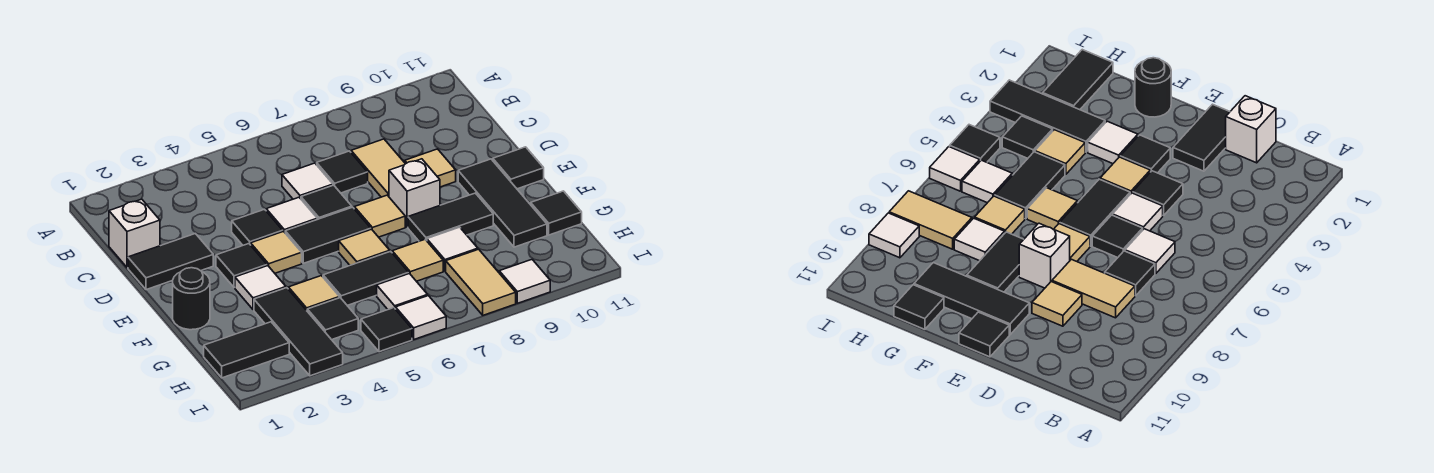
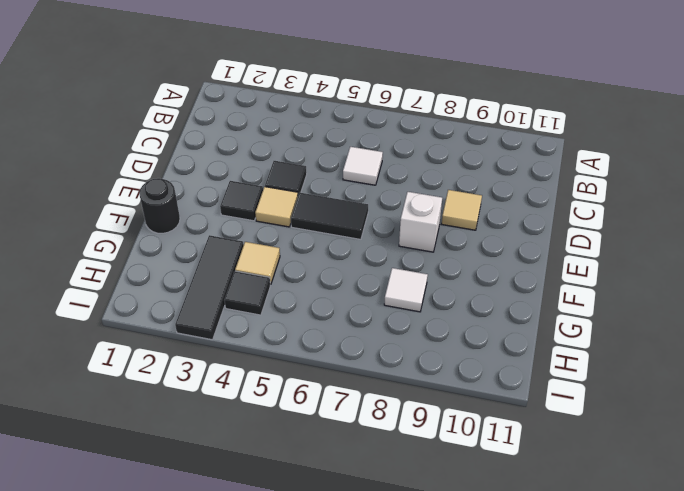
none -> white 1x1 brick [109,199,160,268]
none -> black 1x1 tile [317,151,368,193]
none -> tan 1x2 tile [351,139,405,197]
none -> black 1x2 tile [128,234,213,290]

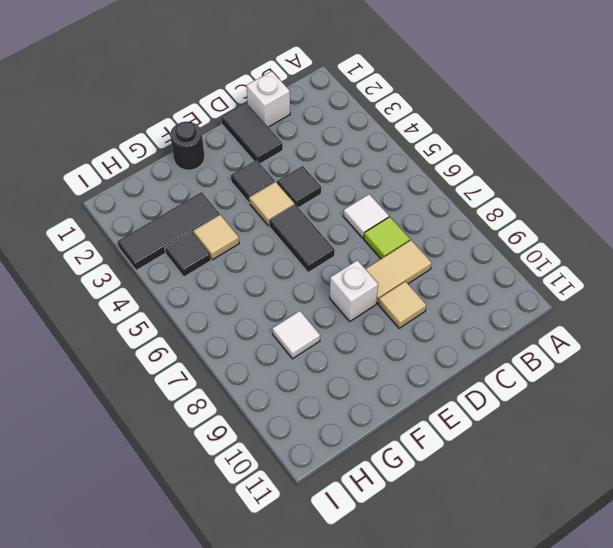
lime 1x1 tile [364,217,410,259] -> black 1x1 tile [317,151,368,193]
none -> white 1x1 tile [266,197,317,232]
none -> black 1x1 tile [301,185,352,219]
none -> tan 1x1 tile [354,195,405,237]
none -> black 1x3 tile [458,159,547,247]

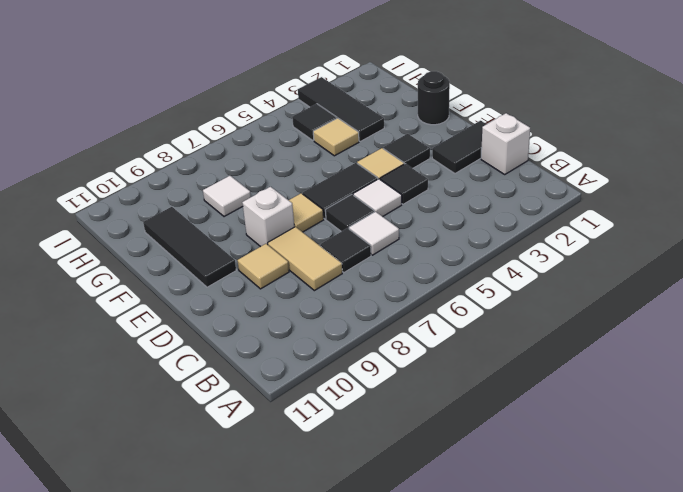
none -> black 1x1 tile [493,147,544,189]
none -> white 1x1 tile [235,266,286,310]
none -> tan 1x1 tile [339,229,390,265]
none -> black 1x2 tile [408,193,493,241]

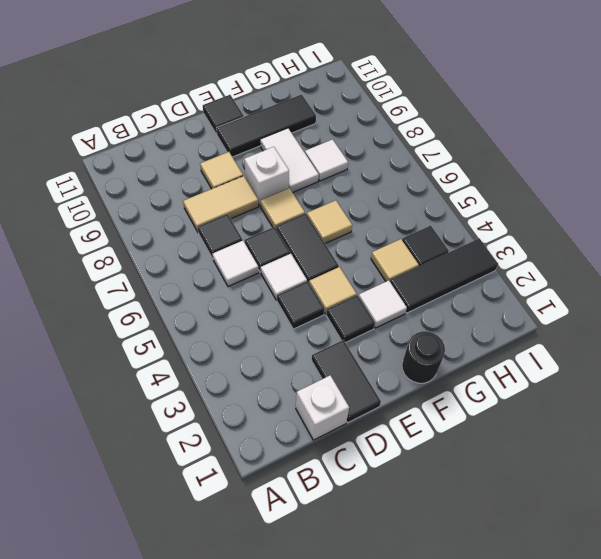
white 1x2 tile [260,128,319,193] -> black 1x2 tile [408,193,493,241]
none -> black 1x2 tile [323,252,409,305]
none -> tan 1x1 tile [392,240,443,281]
none -> black 1x1 tile [531,191,582,235]
none -> black 1x2 tile [204,322,289,378]

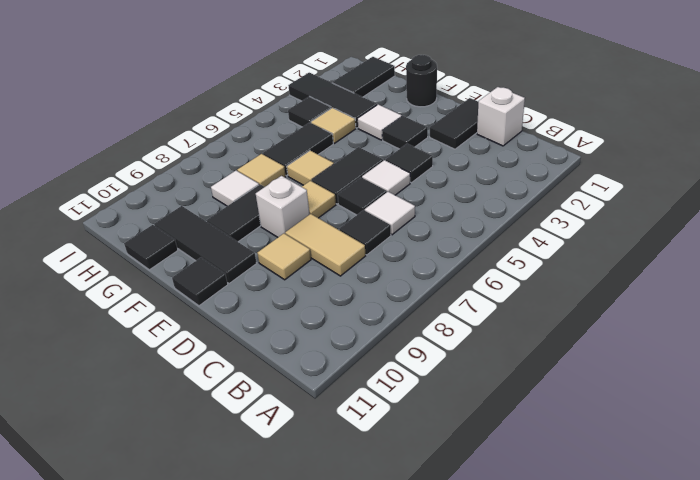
none -> tan 1x1 tile [251,231,302,273]
none -> white 1x1 tile [377,274,428,309]
none -> tan 1x2 tile [446,249,516,315]
none -> black 1x1 tile [361,308,412,352]

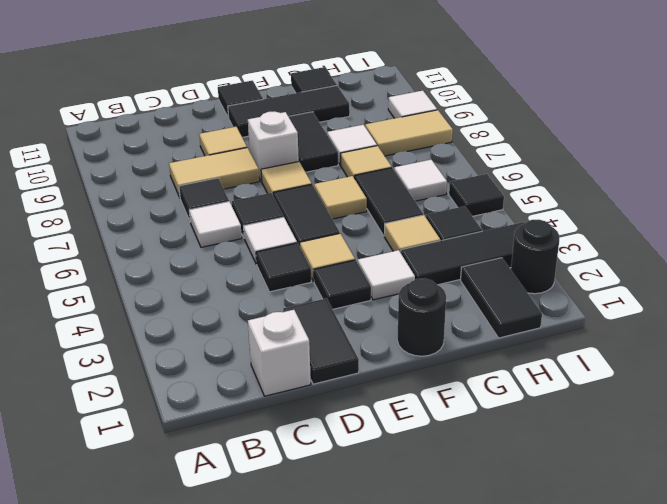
black 1x1 round brick [511,220,559,294] -> none
none -> white 1x1 tile [396,296,446,339]

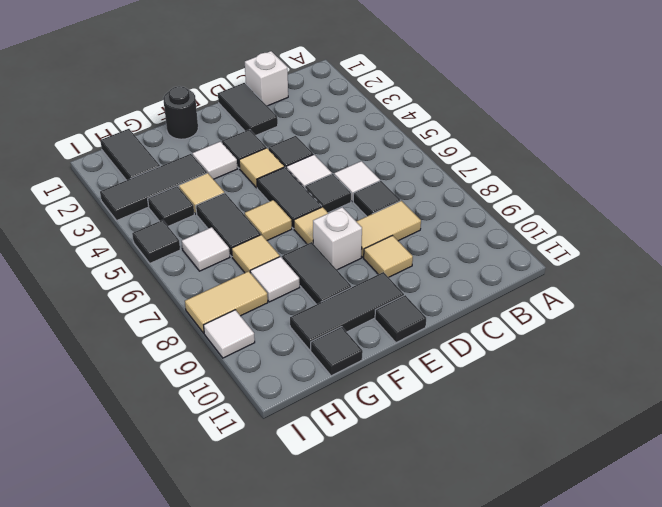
none -> white 1x1 tile [396,296,446,339]

